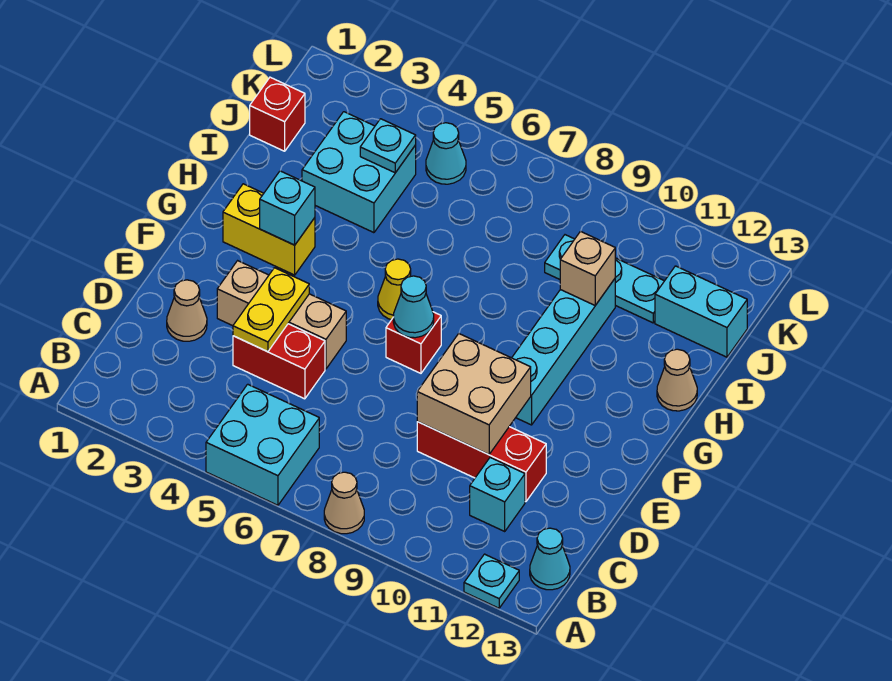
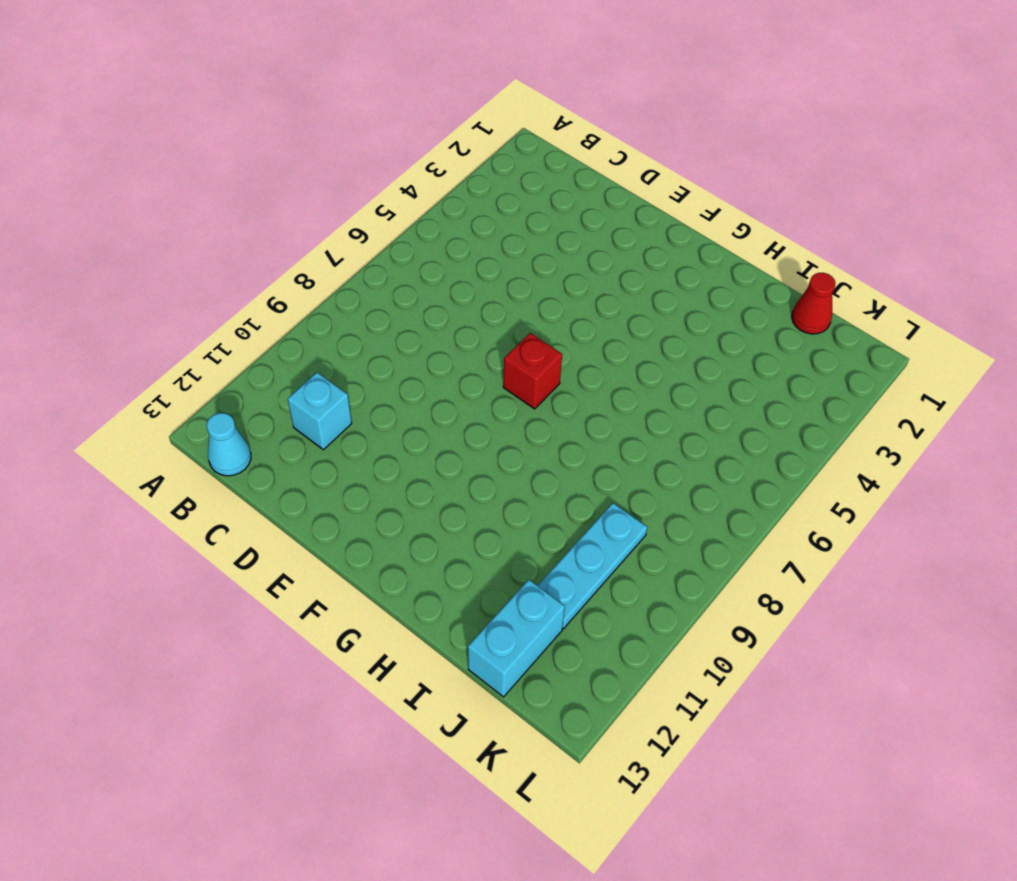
red 1x1 cone [792,273,836,334] -> red 1x1 brick [250,77,305,151]
none -> cyan 2x2 brick [206,384,319,505]
none -> tan 1x1 cone [324,472,364,534]
none -> cyan 1x1 plate [464,554,519,608]

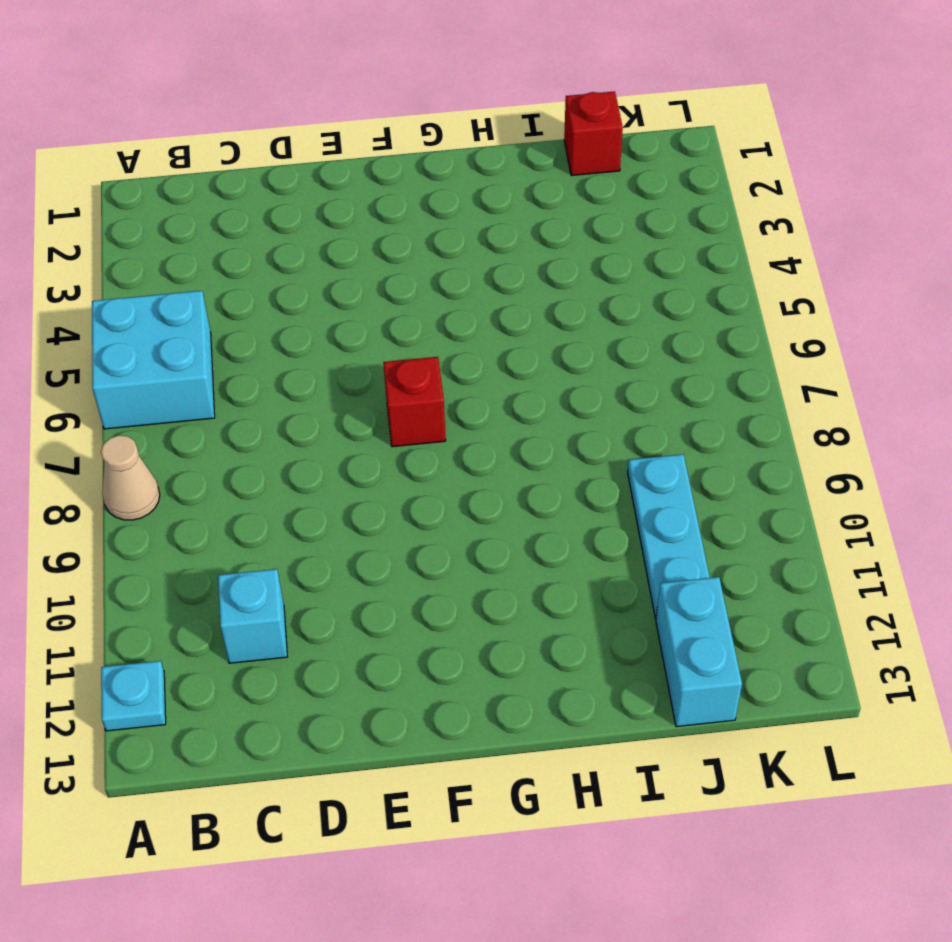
none -> cyan 1x1 cone [530,528,570,590]
none -> tan 1x1 cone [167,280,207,341]
none -> red 1x2 brick [233,324,325,399]

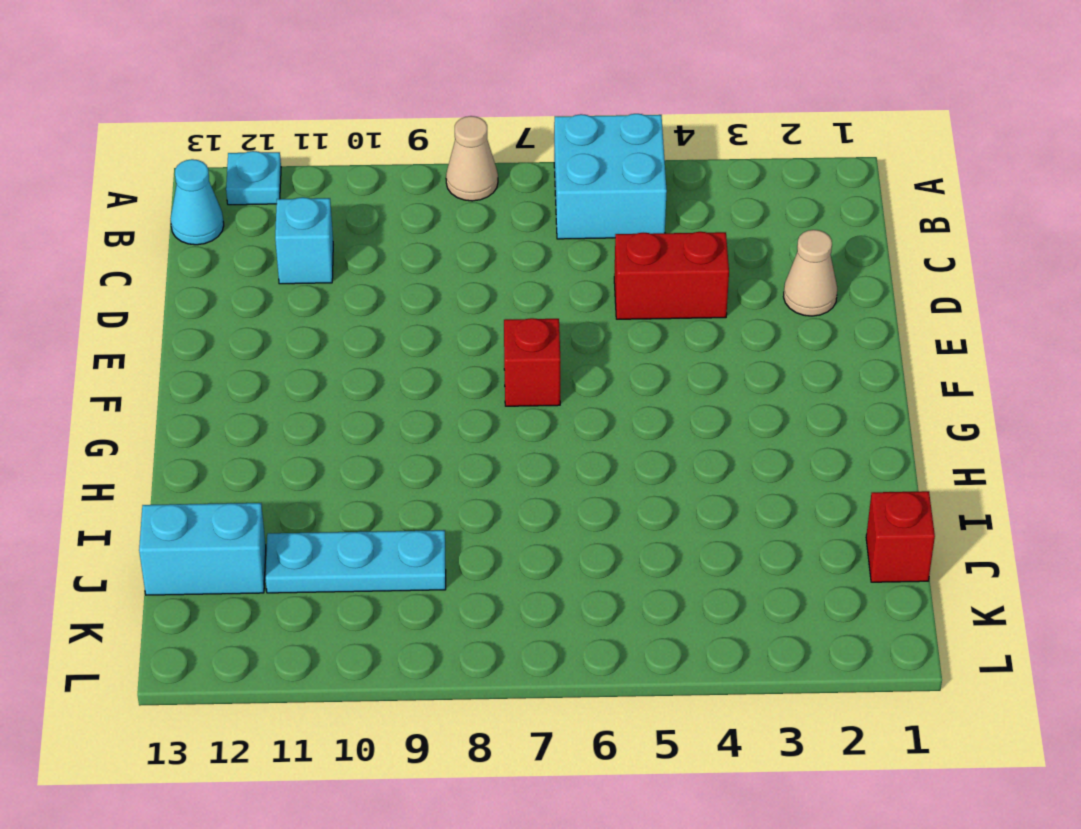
none -> red 1x3 brick [417,422,546,502]
none -> tan 1x3 brick [217,261,346,369]
none -> cyan 1x4 brick [512,279,615,425]

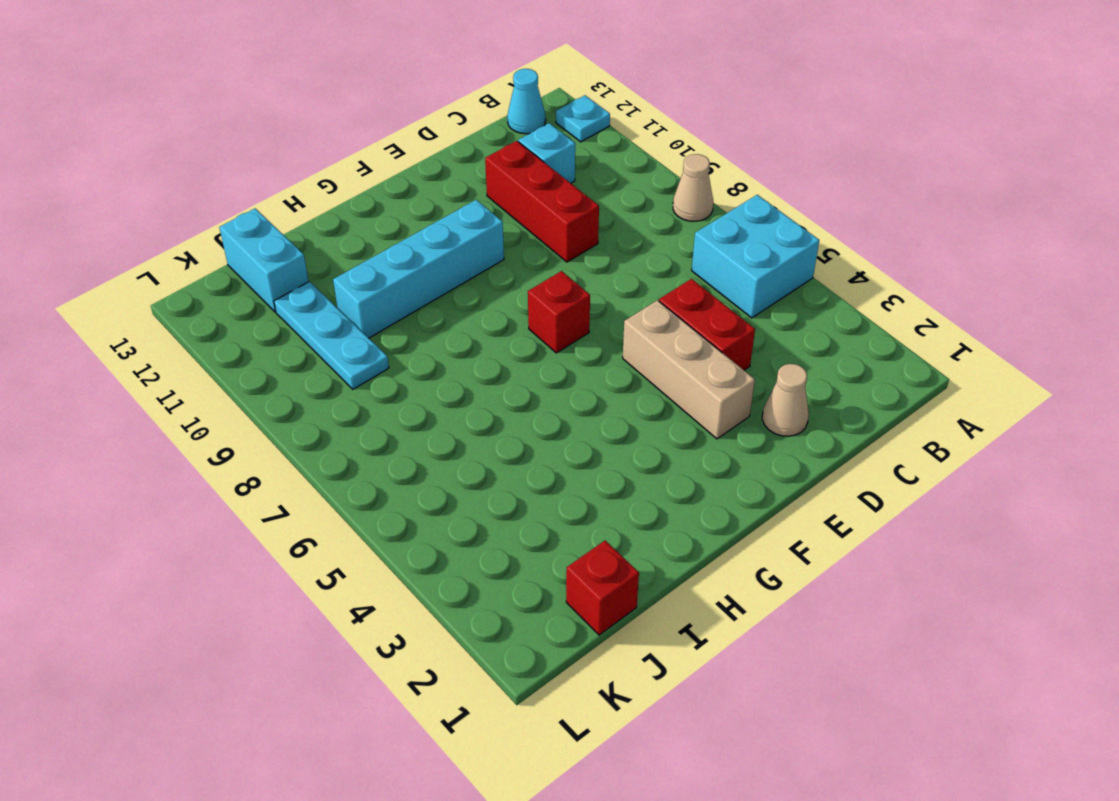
none -> yellow 1x2 brick [223,184,315,275]
none -> yellow 1x1 cone [378,259,411,320]
none -> tan 1x1 cone [657,349,697,411]

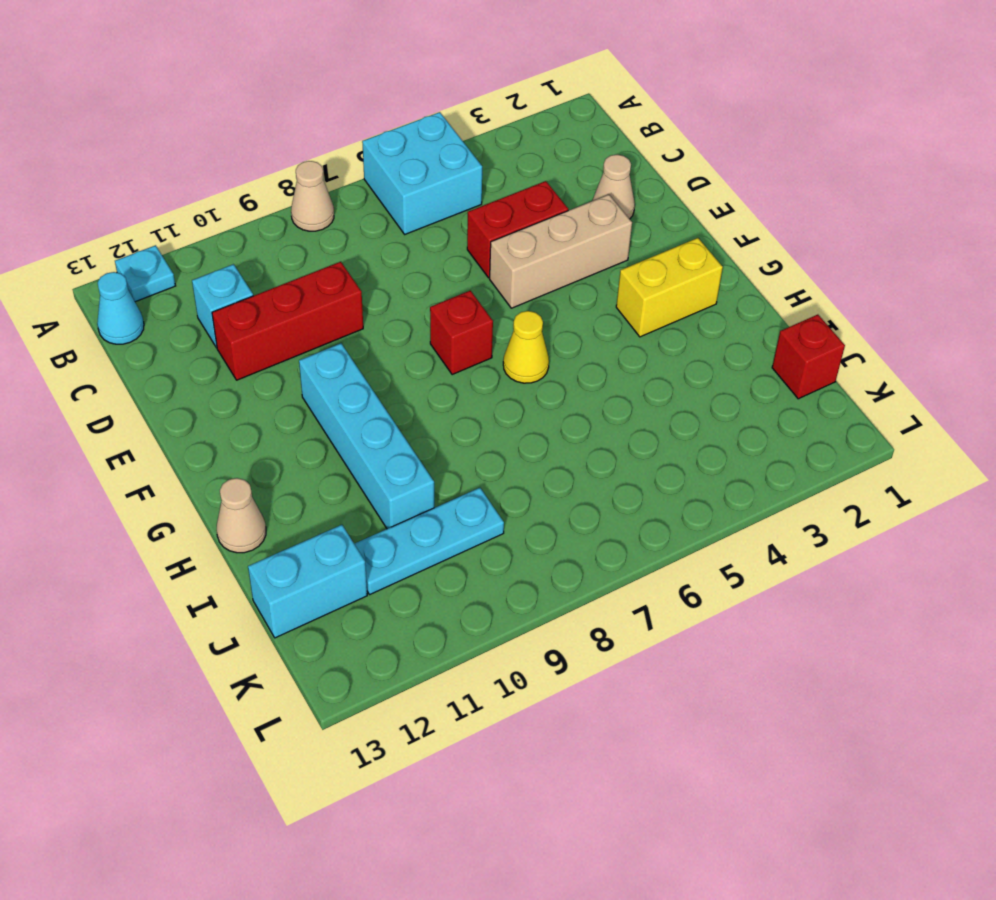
none -> cyan 2x2 brick [302,112,416,233]
none -> cyan 1x1 cone [426,123,466,184]
none -> yellow 1x2 plate [233,268,309,352]

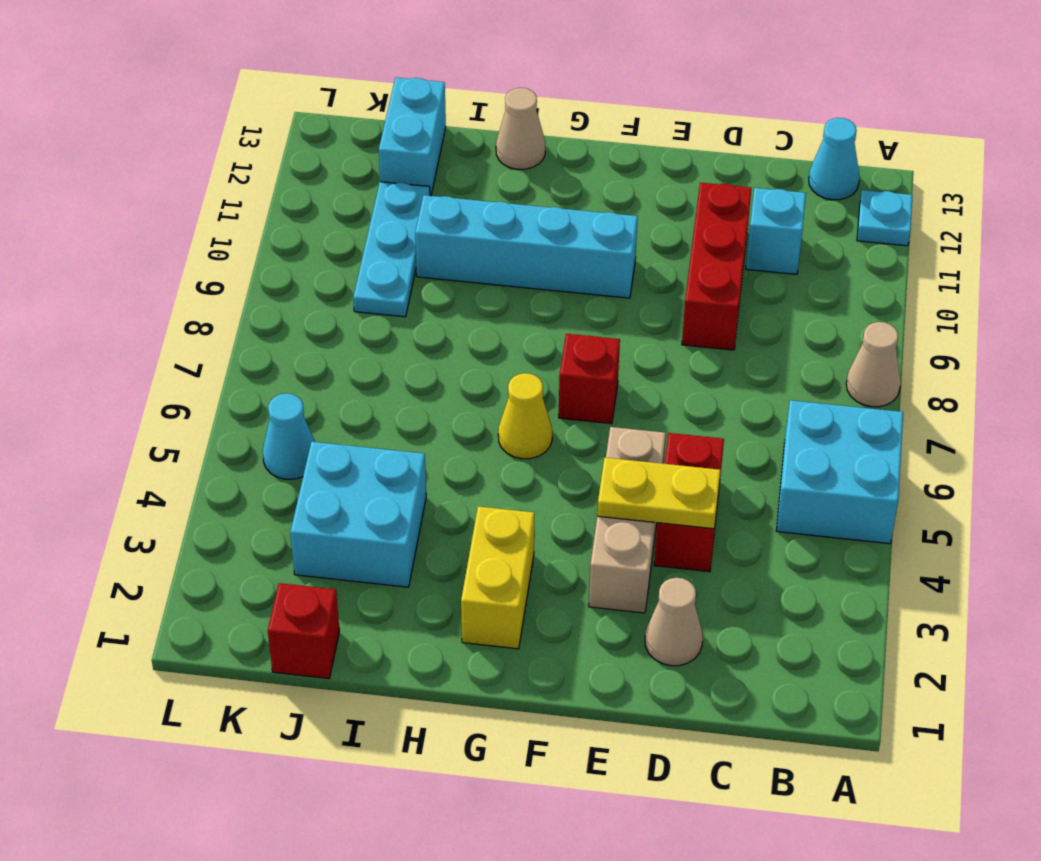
none -> tan 2x2 brick [417,334,531,455]
none -> cyan 1x1 cone [393,276,434,338]
none -> cyan 1x1 brick [260,171,315,245]

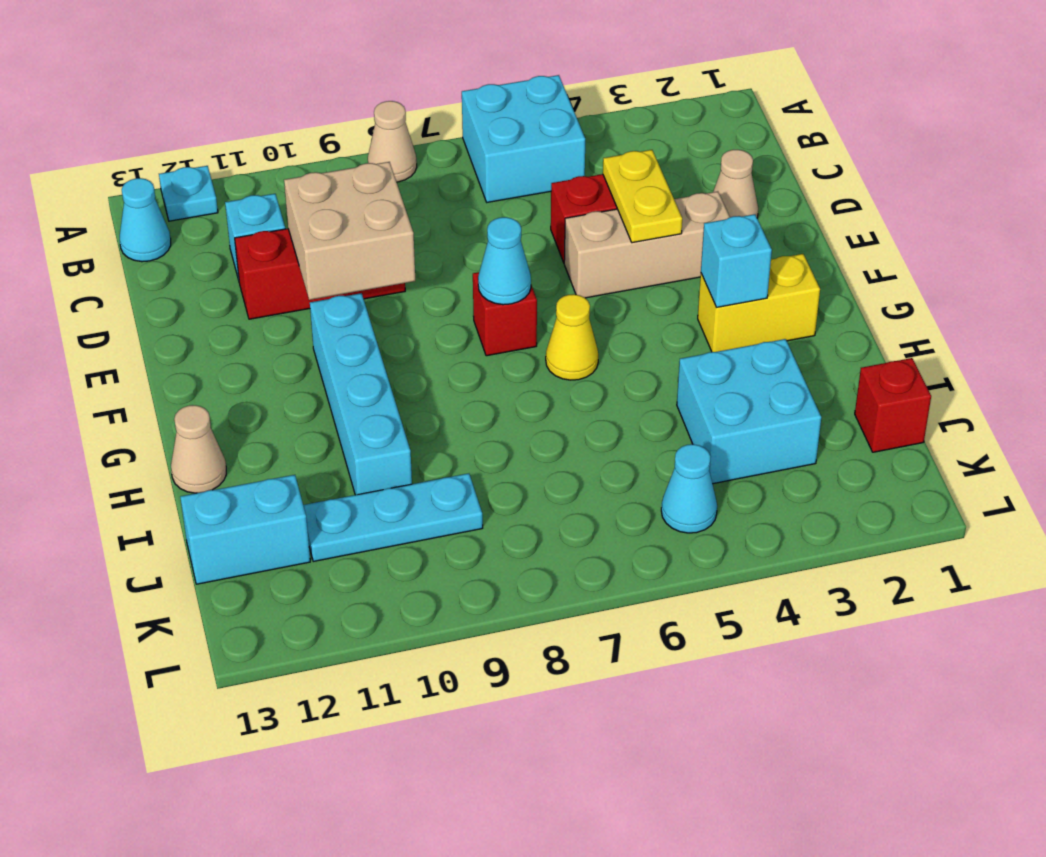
none -> tan 1x1 brick [560,231,615,305]
none -> cyan 1x1 plate [360,119,416,173]

